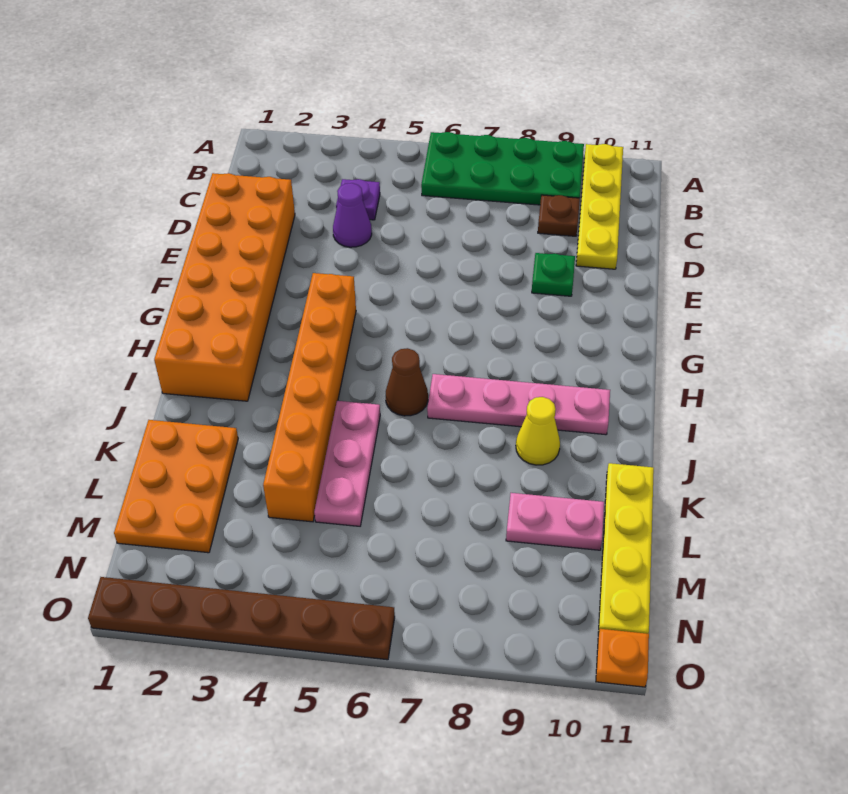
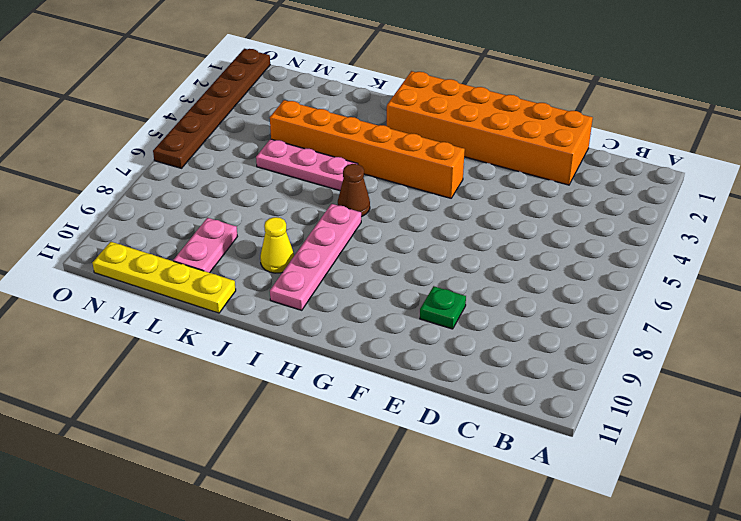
none -> green 2x4 plate [421,132,584,205]
none -> yellow 1x4 plate [576,144,623,269]
none -> purple 1x1 plate [336,179,380,220]

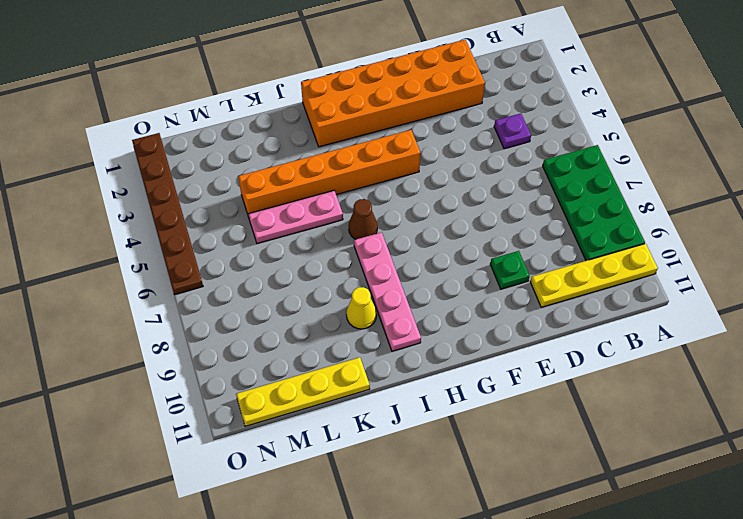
none -> brown 1x1 plate [538,195,580,236]
none -> purple 1x1 cone [333,183,372,247]
none -> orange 2x3 plate [114,420,238,553]

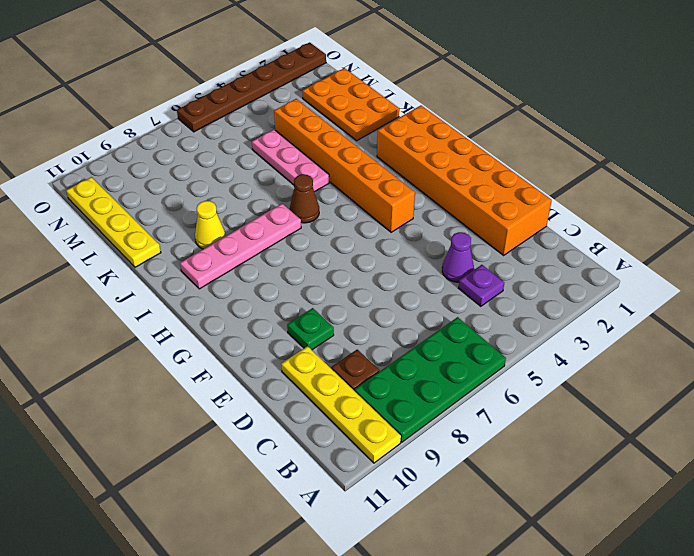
none -> pink 1x2 plate [506,493,604,550]
none -> orange 1x1 plate [596,629,649,687]

